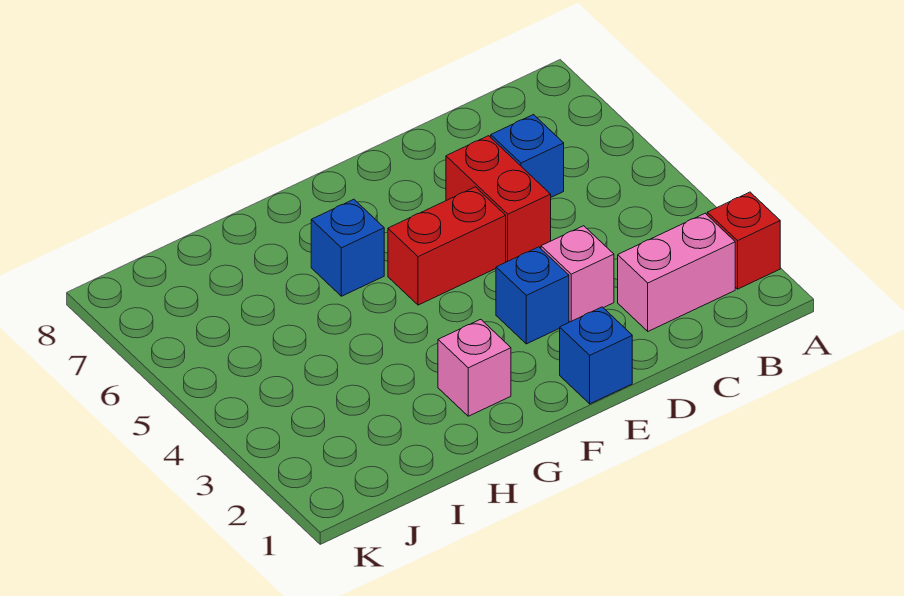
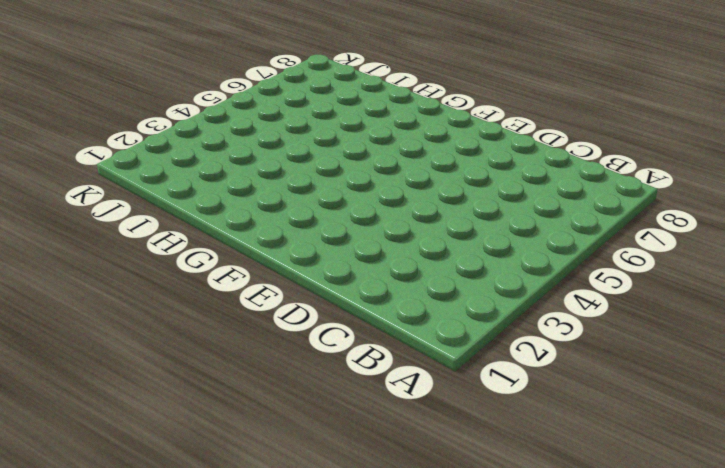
none -> red 1x1 brick [707,192,780,289]
none -> pink 1x2 brick [618,213,735,331]

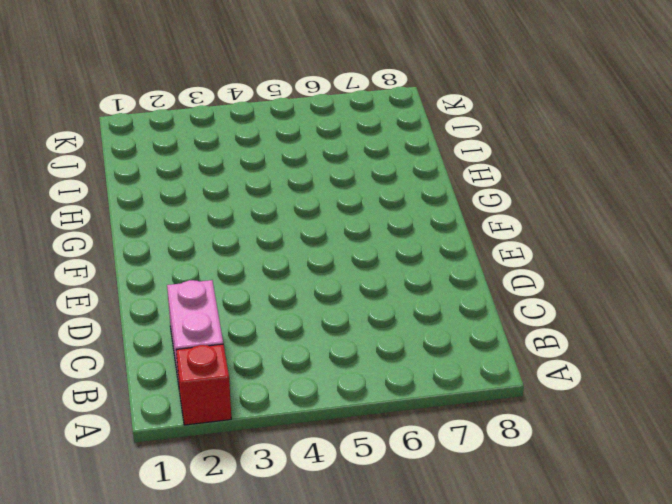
none -> blue 1x1 brick [491,115,564,197]
none -> pink 1x1 brick [541,226,614,322]

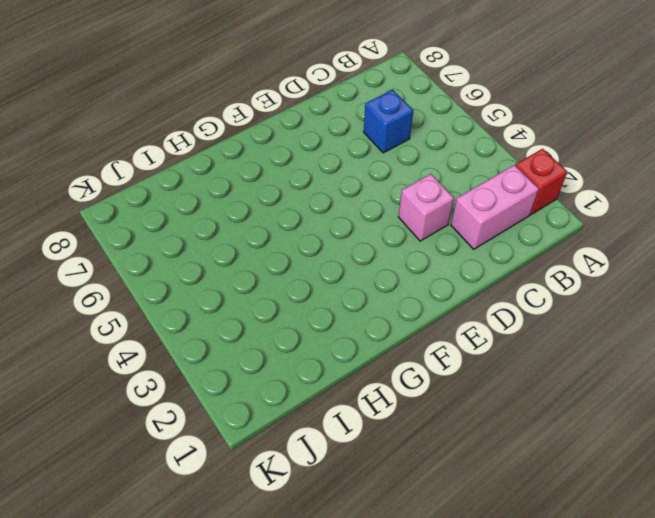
none -> red 1x2 brick [446,136,551,262]
none -> blue 1x1 brick [560,307,632,404]

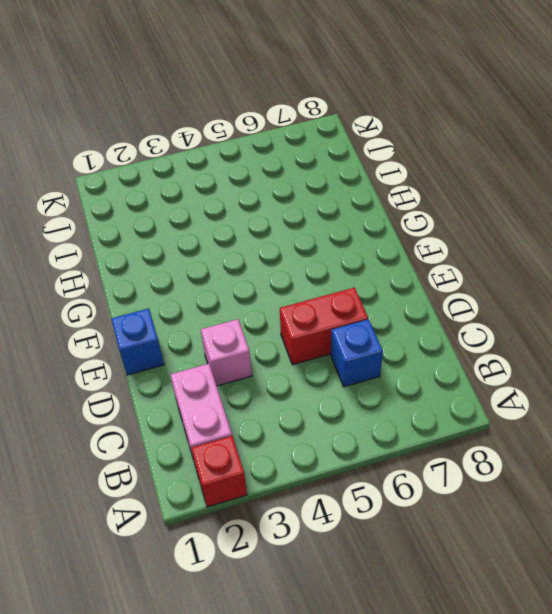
none -> blue 1x1 brick [496,247,569,344]
none -> red 1x2 brick [388,187,506,305]

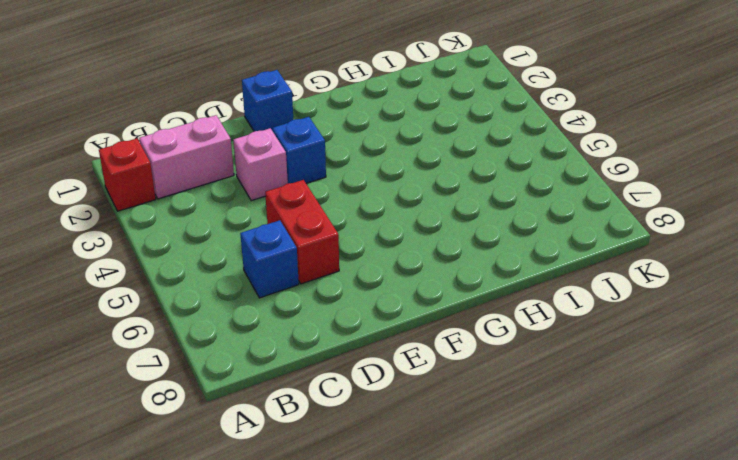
none -> red 1x2 brick [388,187,506,305]
none -> pink 1x1 brick [438,319,511,416]

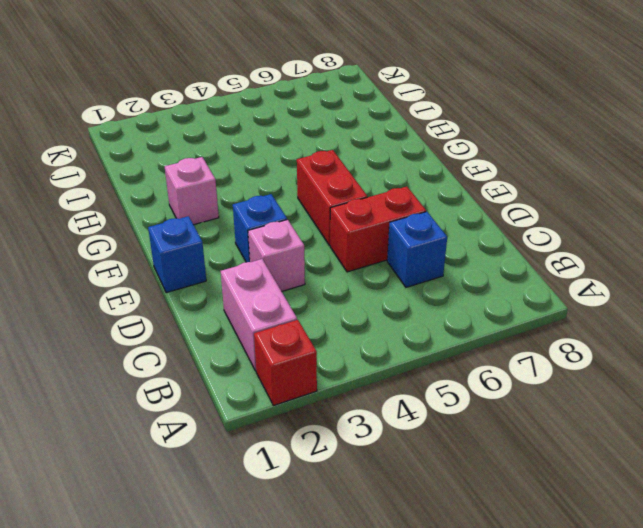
none -> blue 1x1 brick [311,199,384,296]

